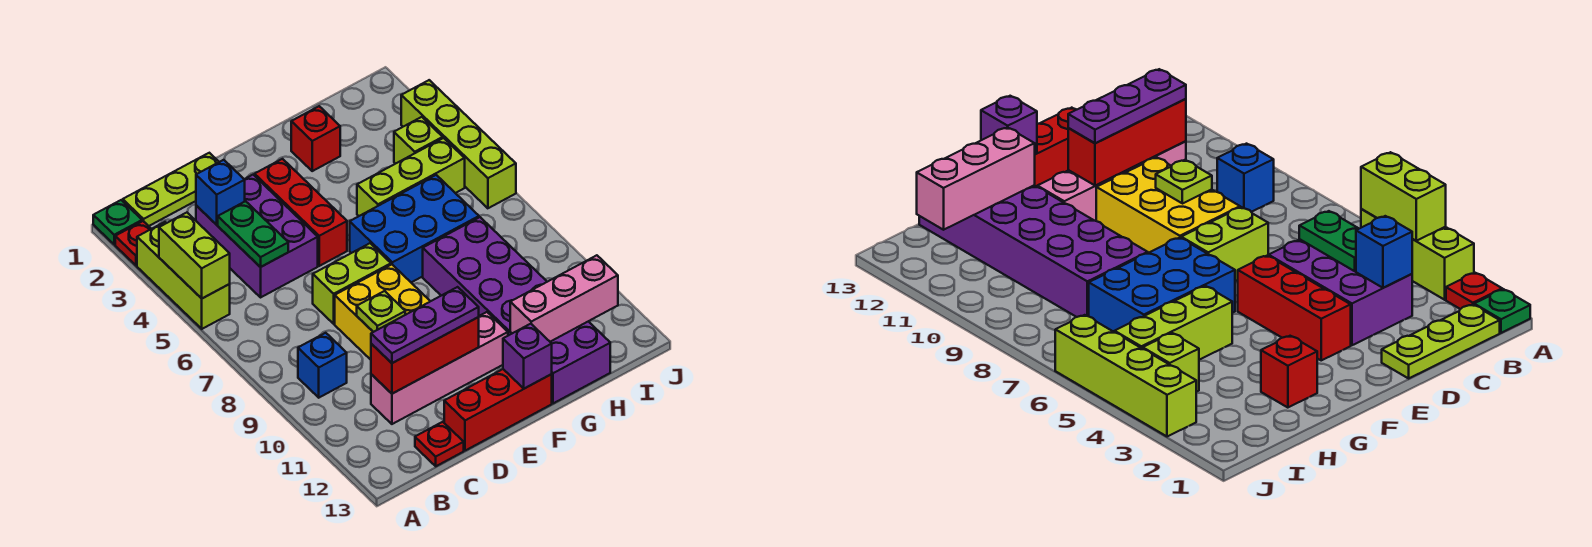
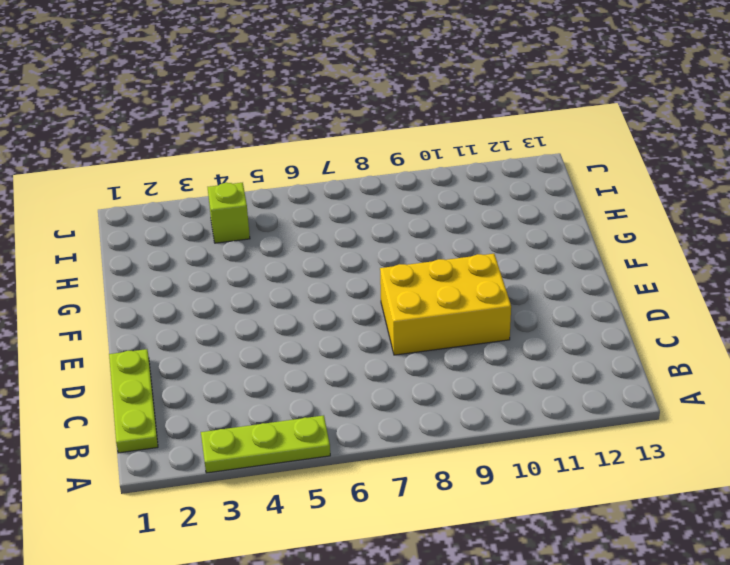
lime 1x3 plate [201,415,330,473] -> lime 1x3 brick [137,222,230,329]
none -> green 1x1 plate [93,200,142,244]
none -> red 1x1 plate [115,221,151,266]
none -> blue 1x1 brick [298,333,347,398]

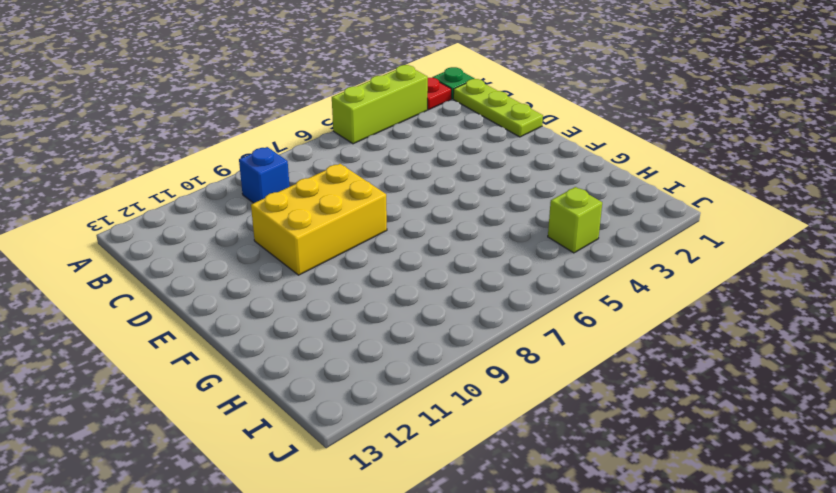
none -> purple 2x3 brick [196,175,318,297]
none -> pink 1x4 brick [371,312,508,424]
none -> red 1x1 plate [415,422,464,466]

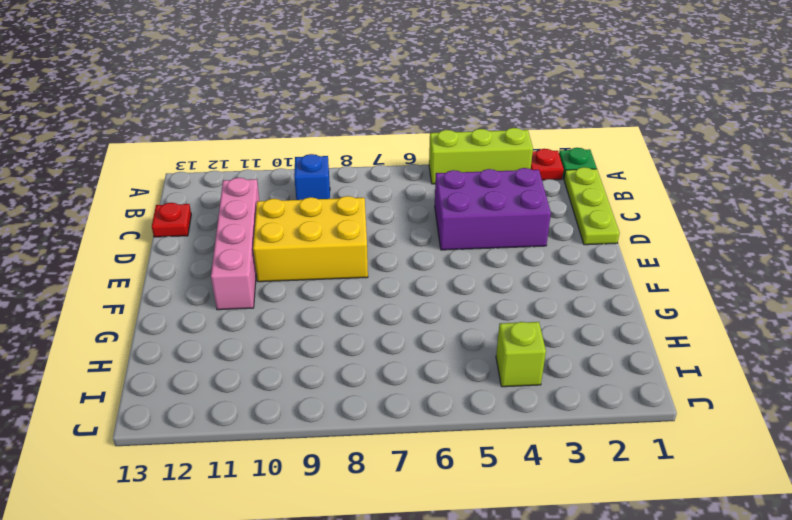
none -> lime 1x2 brick [313,243,391,324]
none -> red 1x3 brick [444,369,552,451]
none -> red 1x3 brick [255,159,347,266]

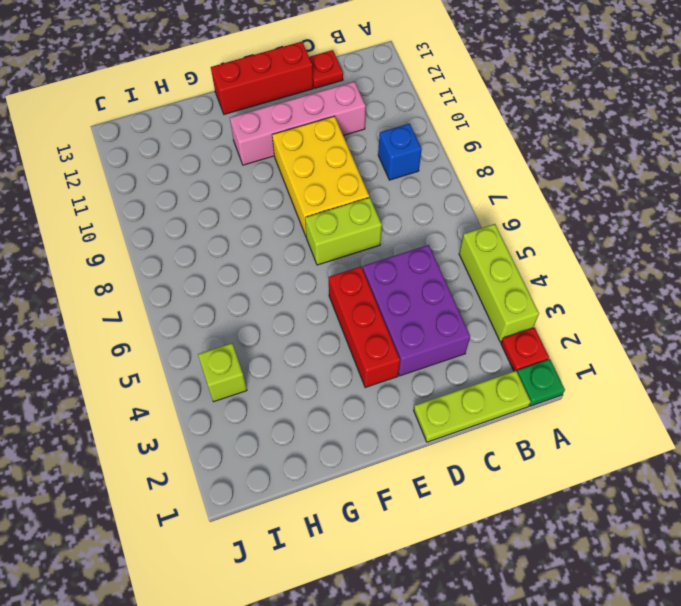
none -> blue 2x3 brick [350,175,479,282]
none -> red 1x1 brick [291,106,340,171]
none -> lime 1x3 brick [357,138,465,216]

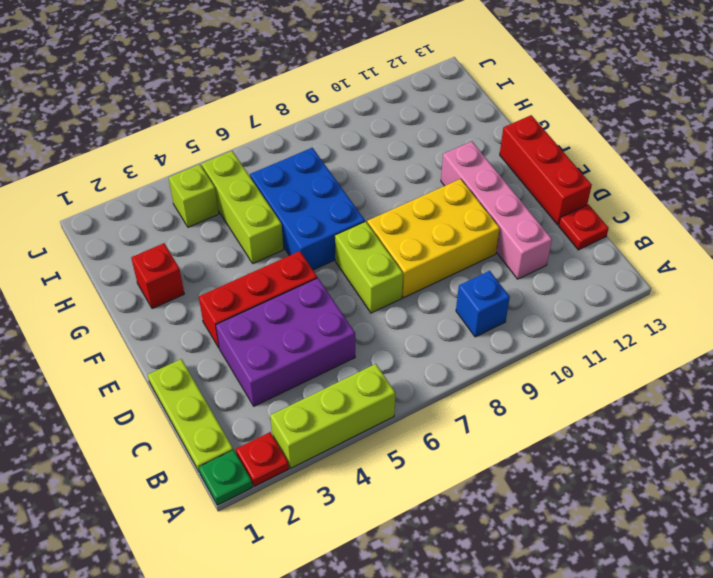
none -> purple 2x6 brick [423,217,610,403]
none -> lime 1x4 brick [401,80,516,208]
none -> lime 1x2 brick [159,213,230,298]

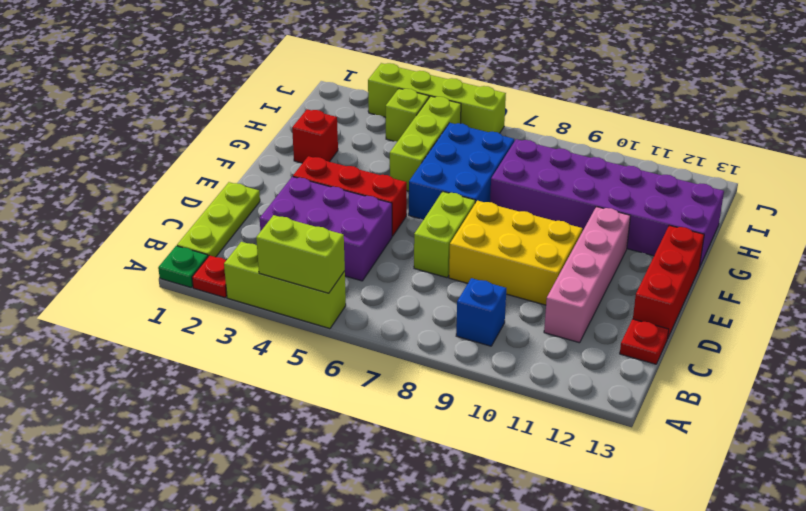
none -> blue 1x1 brick [196,160,245,225]
none -> green 1x2 plate [218,201,288,267]
none -> red 1x3 brick [371,317,479,394]

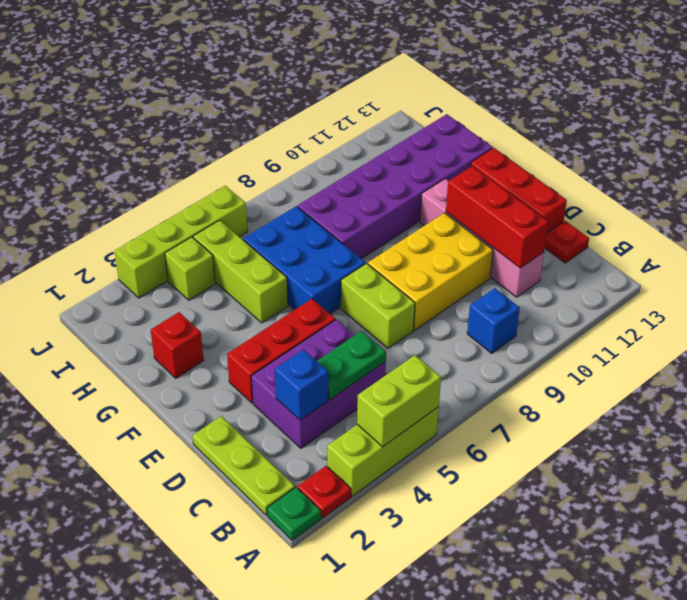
none -> lime 1x1 plate [357,291,405,332]
none -> purple 1x1 brick [503,324,552,389]
none -> pink 1x3 brick [510,255,618,342]

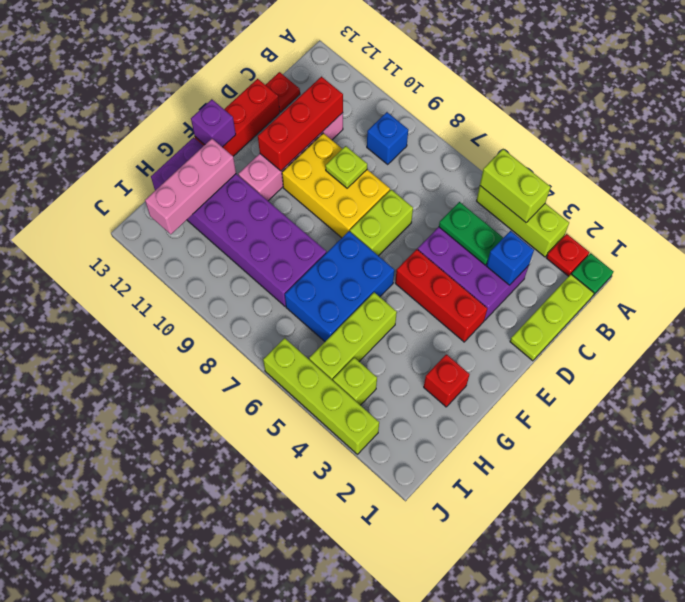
none -> purple 1x3 plate [371,287,479,363]

